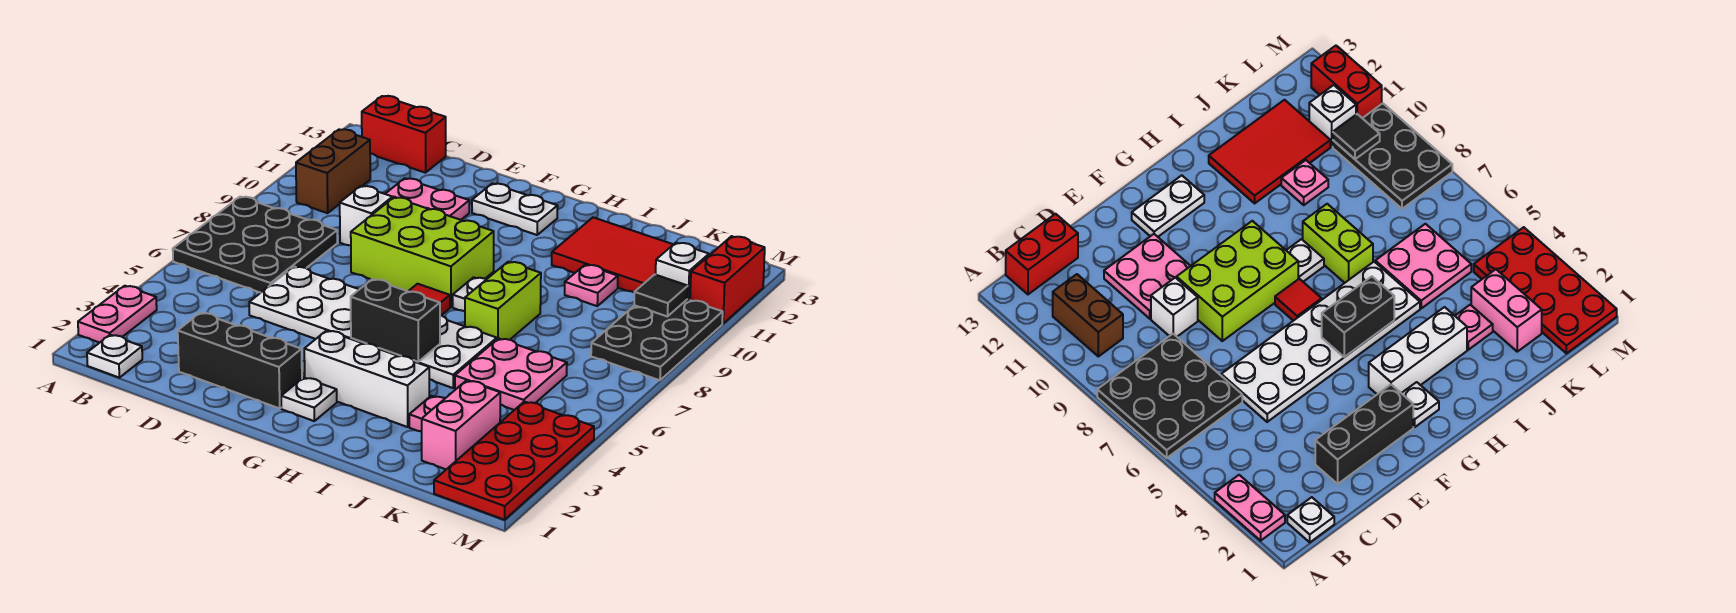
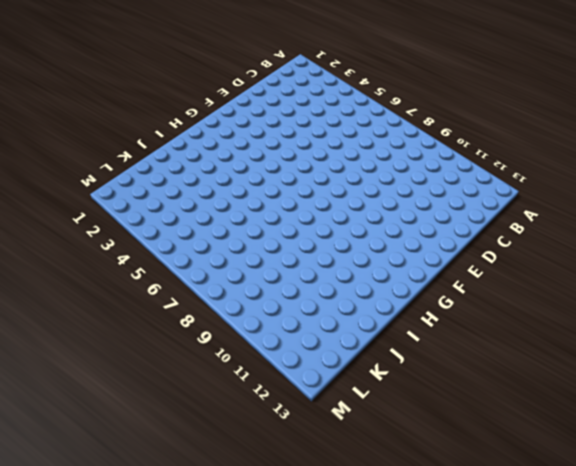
none -> pink 1x2 plate [78,286,157,343]
none -> black 3x3 plate [173,197,337,293]
none -> white 1x1 plate [87,335,142,378]

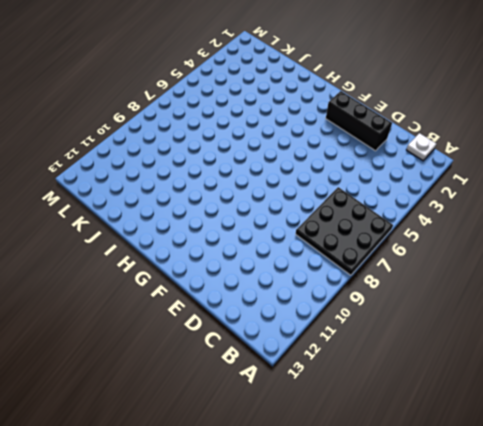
none -> pink 1x2 plate [78,286,157,343]
none -> brown 1x2 brick [296,129,370,213]
none -> red 1x2 brick [362,96,446,173]

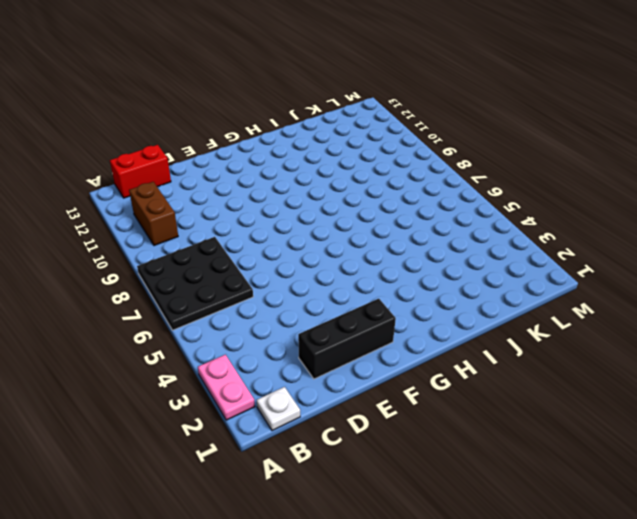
none -> white 2x6 plate [249,267,497,388]
none -> white 1x1 brick [340,186,393,246]
none -> pink 2x2 plate [386,178,469,220]

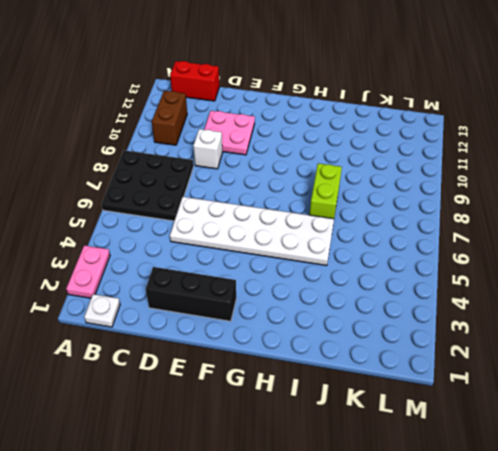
none -> lime 2x3 brick [351,197,494,307]
none -> white 1x2 plate [472,184,558,235]
none -> white 1x1 plate [281,377,337,421]

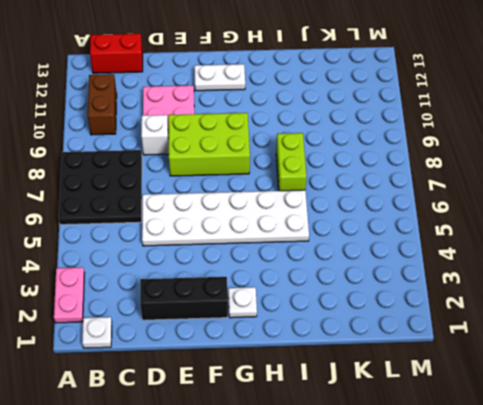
none -> white 1x3 brick [304,330,429,427]
none -> red 1x1 tile [408,284,450,315]
none -> white 1x1 plate [453,277,487,311]

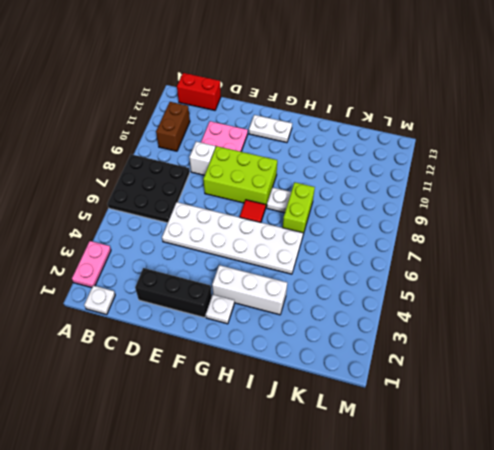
none -> red 2x3 tile [552,217,673,292]
none -> pink 1x1 plate [409,396,445,432]
none -> pink 2x2 plate [455,338,567,410]

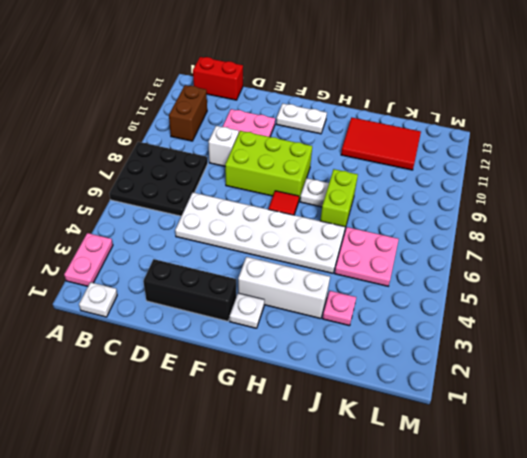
none -> pink 1x1 plate [565,265,618,306]
none -> pink 1x2 brick [422,380,500,469]
none -> red 2x4 plate [434,402,594,520]

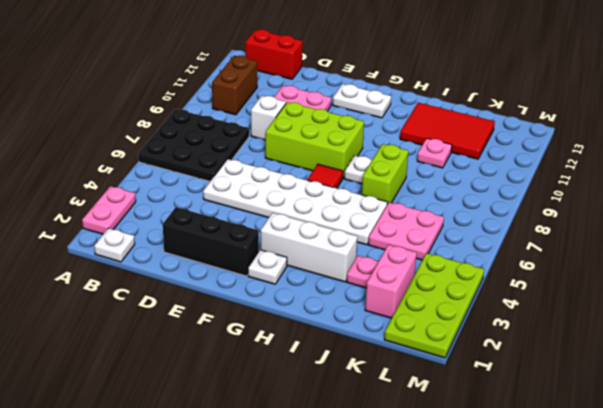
lime 2x4 plate [384,253,484,358] -> red 2x4 plate [434,402,594,520]
none -> black 2x3 plate [591,299,723,380]
none -> white 1x1 brick [656,243,709,300]
none -> red 1x2 brick [690,236,765,324]

